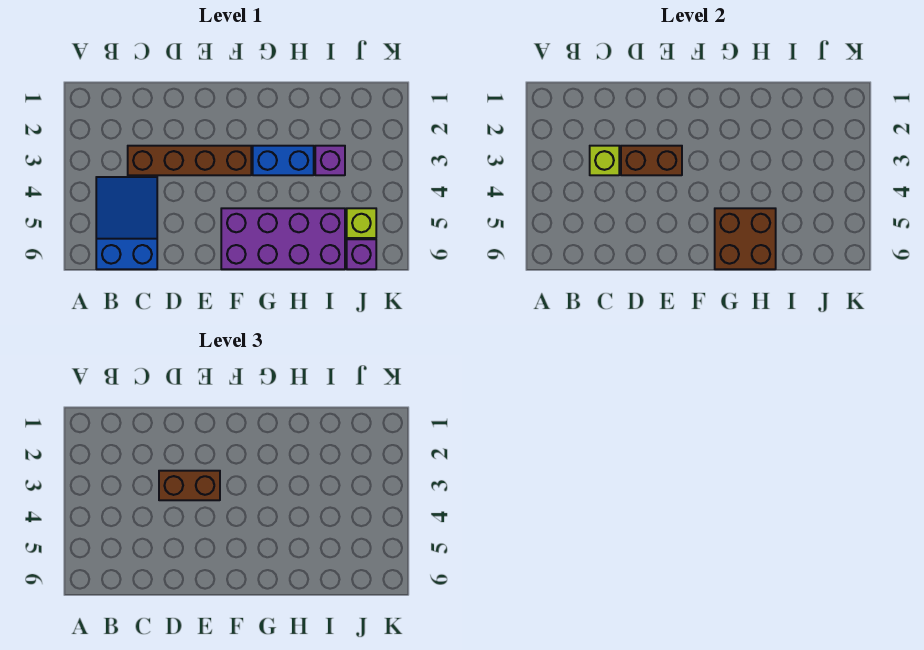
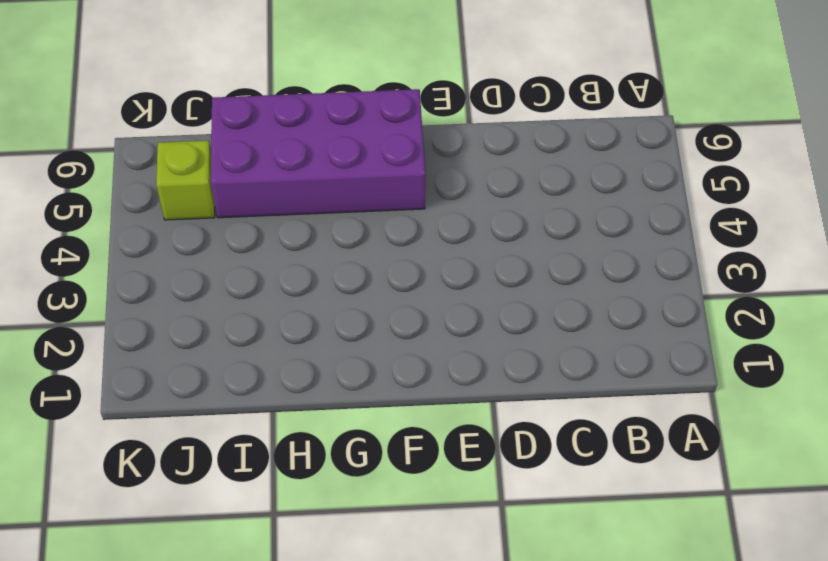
none -> blue 2x3 slope [96,177,157,269]
none -> brown 1x4 brick [128,146,251,175]

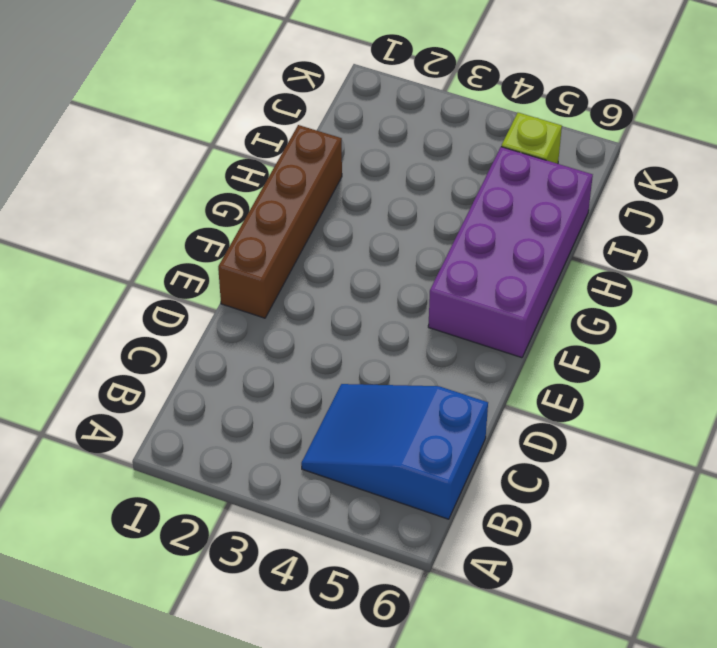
brown 1x4 brick [218,125,342,318] -> brown 1x4 brick moved to [128,146,251,175]
none -> blue 1x2 brick [253,146,314,175]
none -> purple 1x1 brick [315,146,345,175]

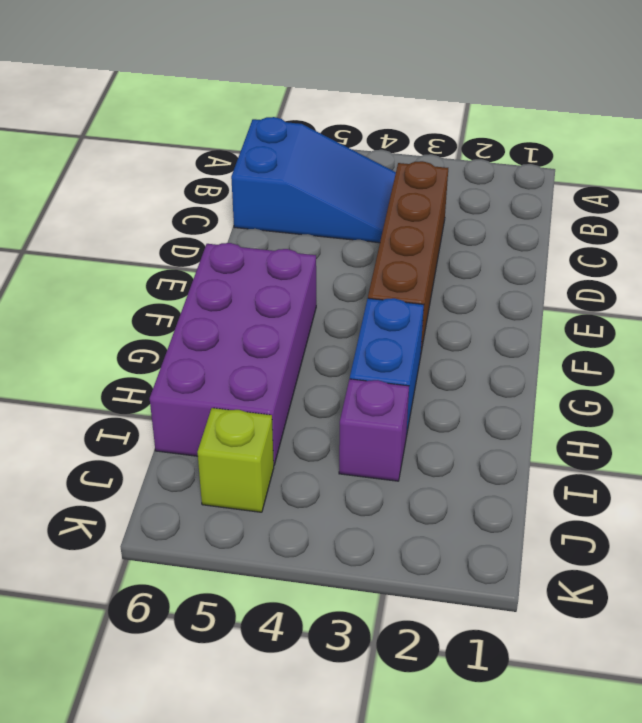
none -> purple 1x1 brick [347,239,376,269]
none -> lime 1x1 brick [590,146,619,175]

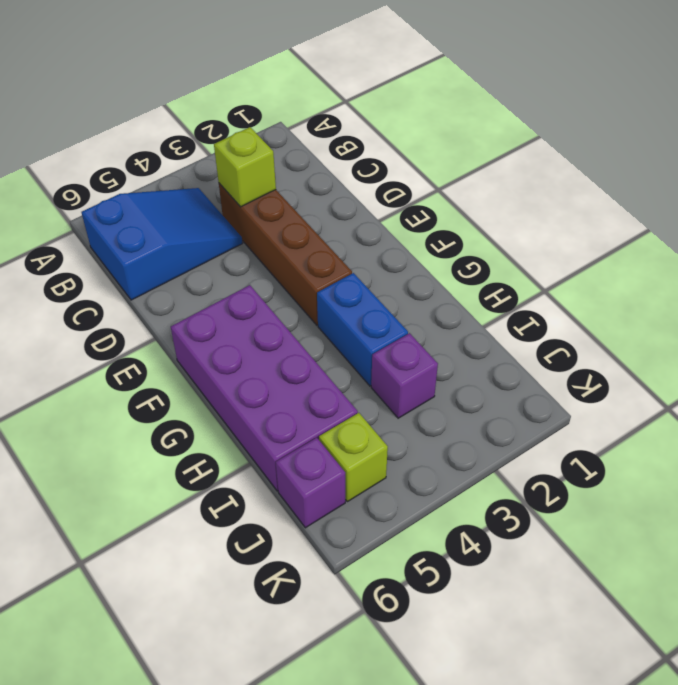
none -> brown 1x2 brick [621,146,682,175]
none -> brown 2x2 brick [715,208,776,269]

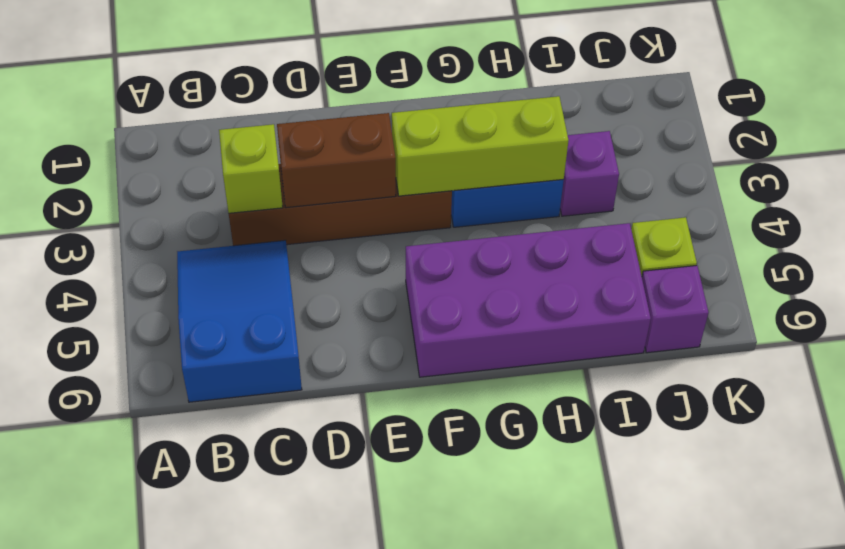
lime 1x3 brick [392,96,568,196] -> none
none -> brown 2x2 brick [715,208,776,269]
none -> brown 1x2 brick [159,471,220,500]

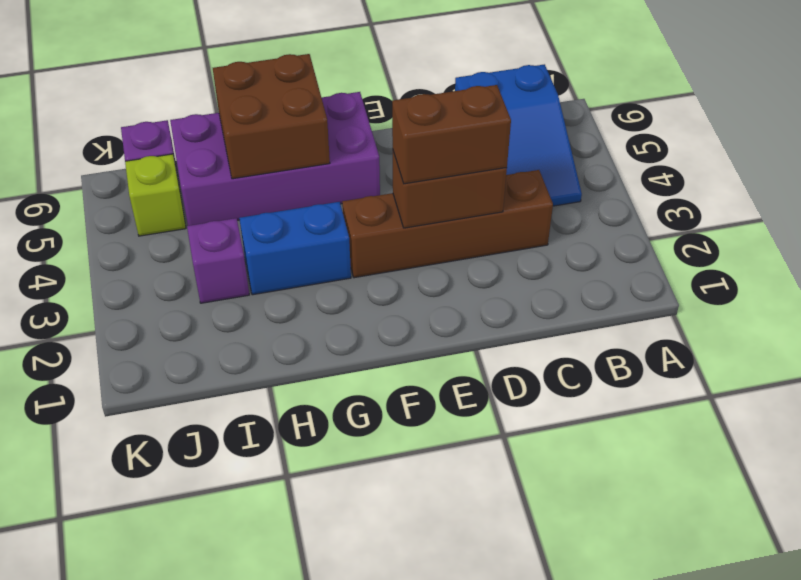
none -> lime 1x1 brick [590,146,619,175]

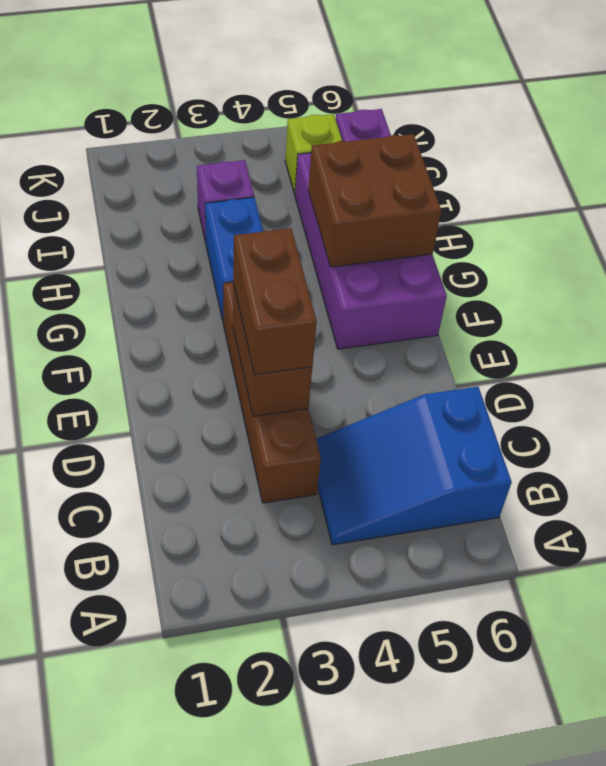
none -> lime 1x1 brick [590,146,619,175]

